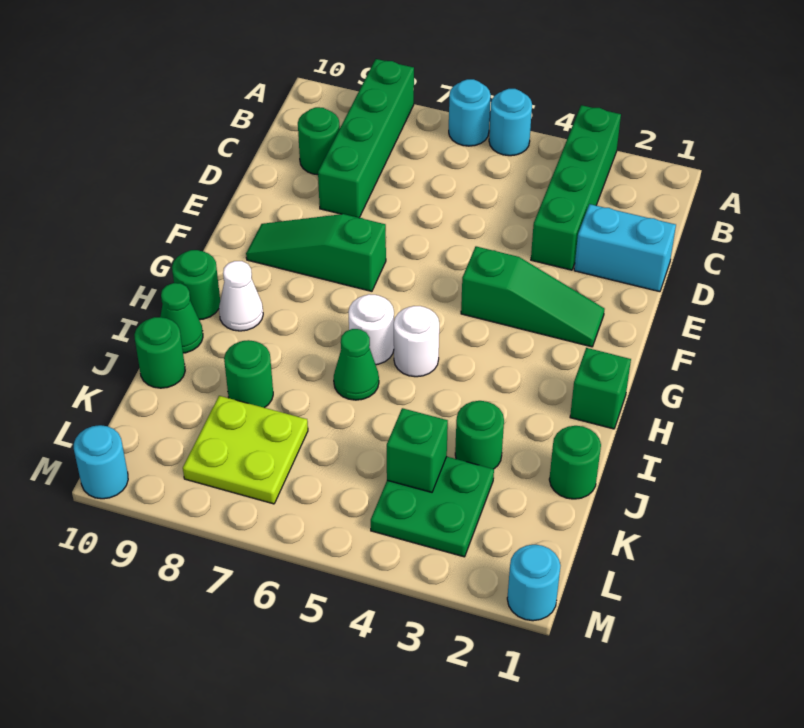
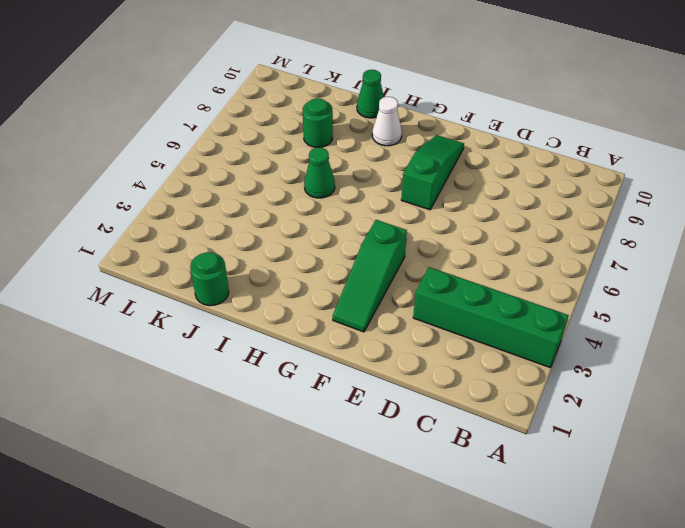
none -> cyan 1x1 round brick [489,89,532,156]
none -> cyan 1x1 round brick [449,79,491,146]
none -> green 1x4 brick [318,59,414,218]

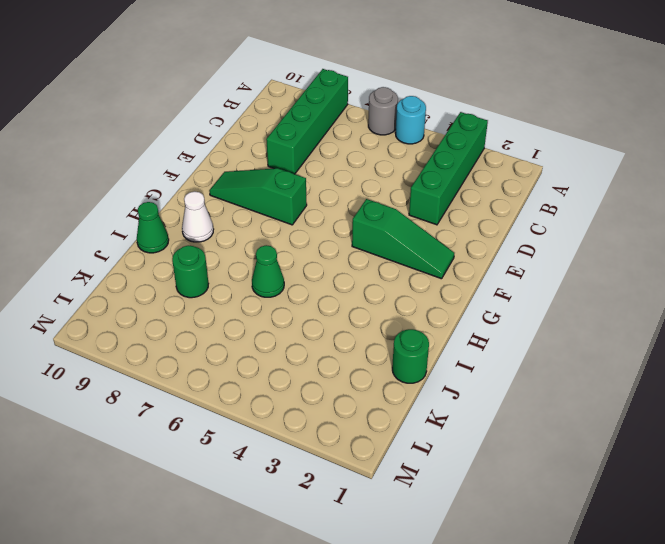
grey 1x1 round brick [368,87,398,135] -> cyan 1x1 round brick [449,79,491,146]
none -> green 1x1 round brick [298,107,340,175]
none -> cyan 1x2 brick [574,204,676,292]
none -> green 1x1 brick [570,348,631,429]

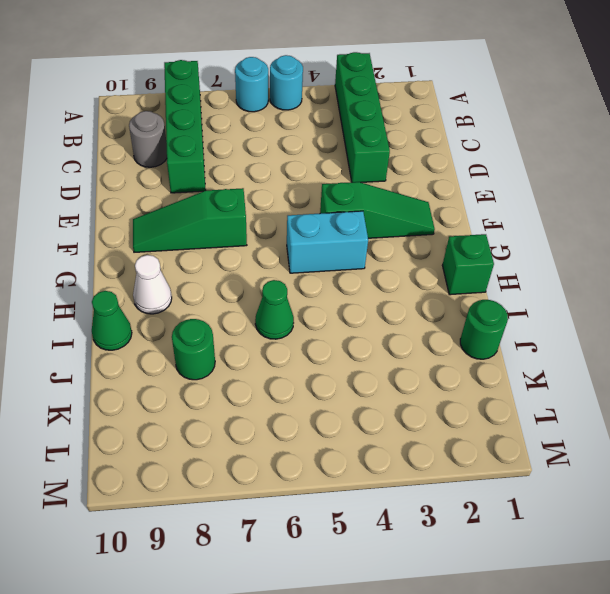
grey 1x1 round brick [129,111,167,167] -> green 1x1 round brick [298,107,340,175]
cyan 1x2 brick [287,211,368,273] -> cyan 1x2 brick moved to [574,204,676,292]
none -> white 1x1 round brick [394,306,439,377]
none -> white 1x1 round brick [348,294,394,365]
none -> green 1x1 round brick [172,250,220,320]

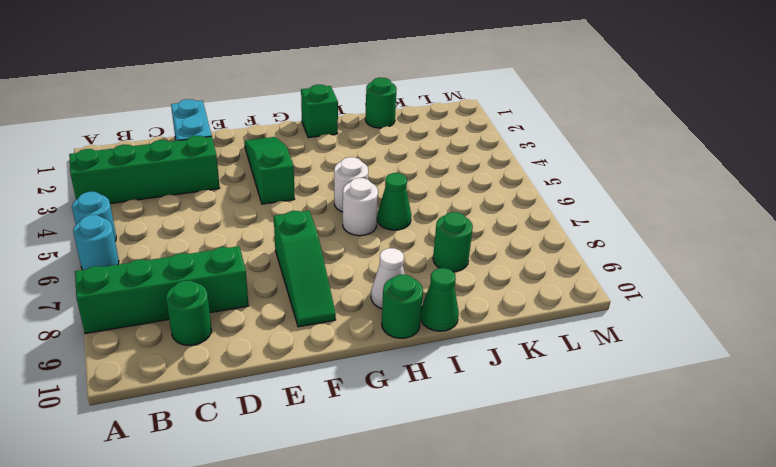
none -> green 1x1 round brick [455,401,504,469]
none -> green 1x1 round brick [134,317,185,388]
none -> green 2x2 plate [371,457,494,557]

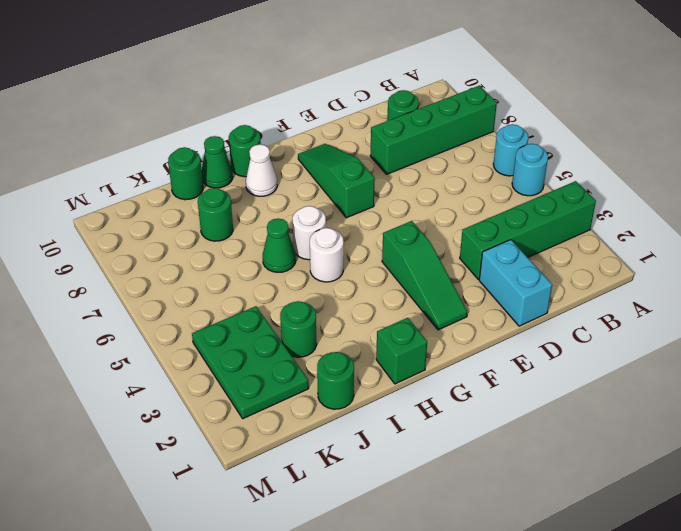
green 2x3 plate [192,306,309,419] -> green 2x2 plate [371,457,494,557]
none -> lime 2x2 plate [183,396,308,504]
none -> cyan 1x1 round brick [507,545,561,621]
none -> cyan 1x1 round brick [74,425,128,499]

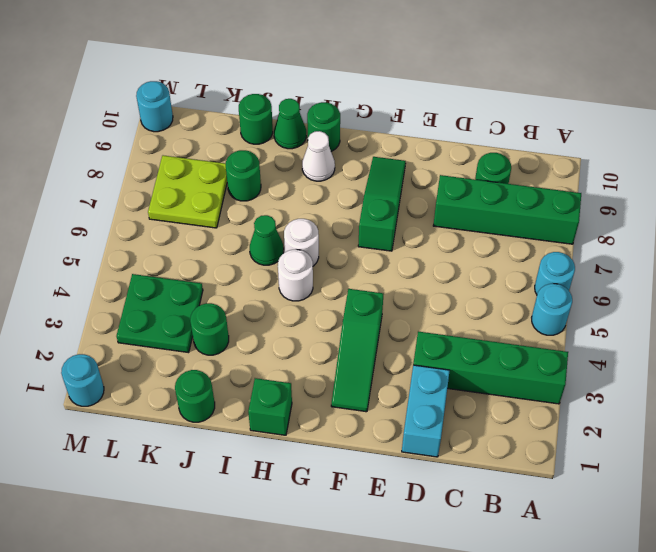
none -> green 1x1 brick [387,408,448,492]

